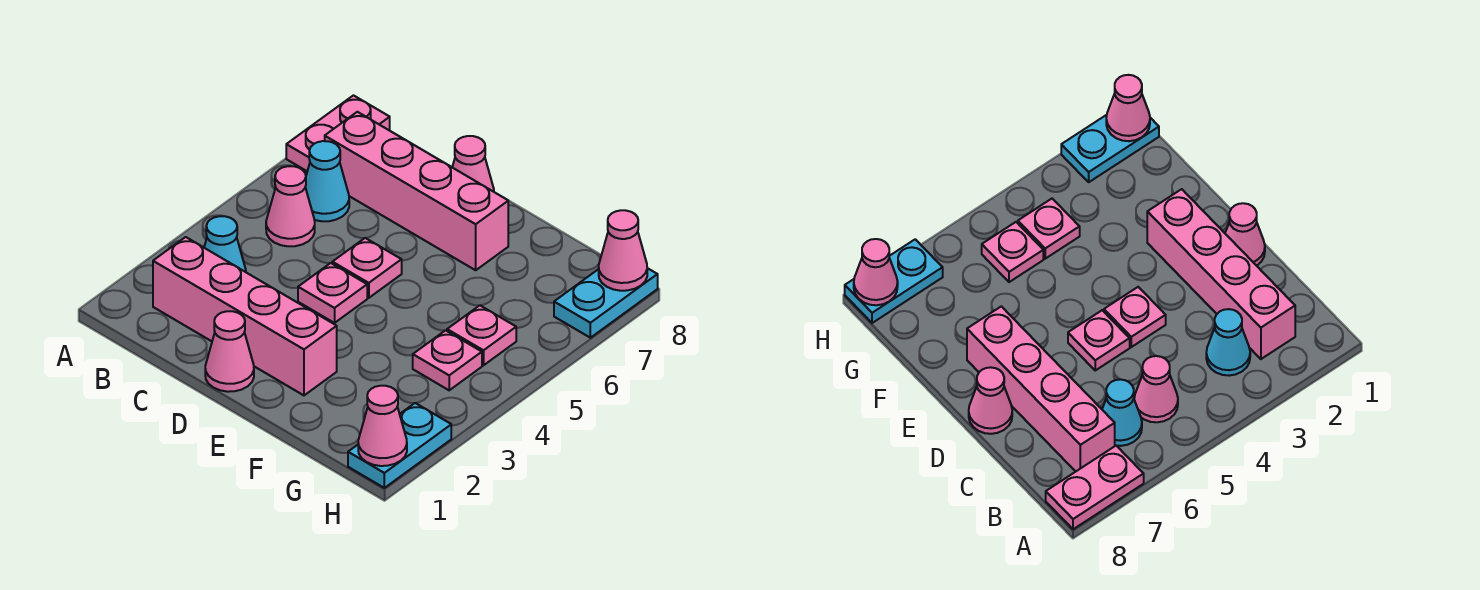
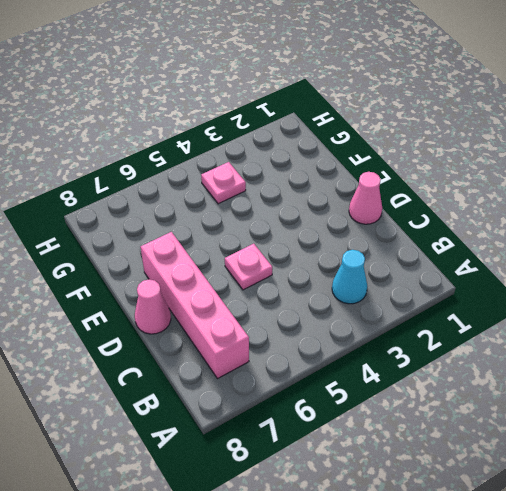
none -> pink 1x2 plate [286,95,390,171]
none -> pink 1x4 brick [153,237,337,395]
none -> pink 1x1 cone [266,166,315,246]

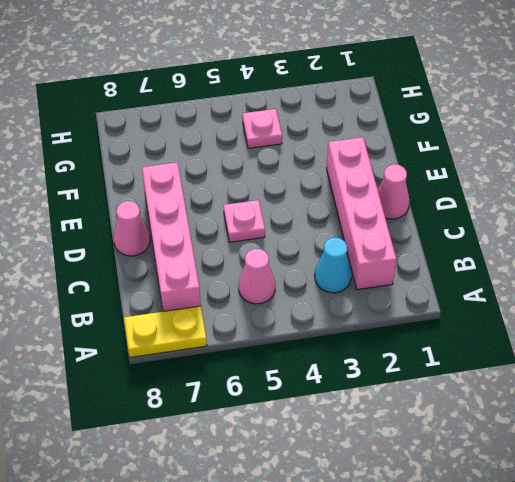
yellow 1x2 plate [124,306,207,357] -> pink 1x2 plate [286,95,390,171]
none -> cyan 1x1 cone [305,141,349,221]
none -> pink 1x1 plate [298,263,367,323]
none -> pink 1x1 plate [447,305,516,365]

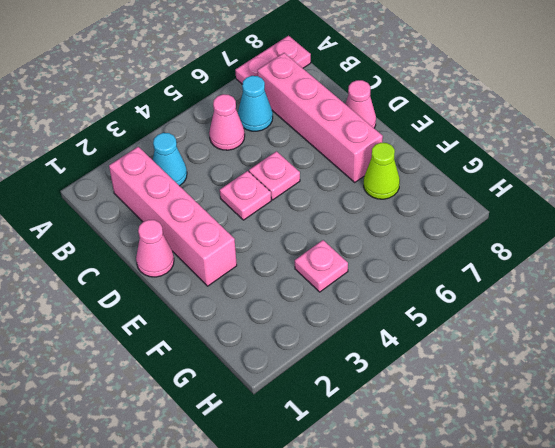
lime 1x1 cone [364,143,400,199] -> none
none -> pink 1x1 plate [447,305,516,365]
none -> cyan 1x2 plate [348,403,451,488]
none -> cyan 1x2 plate [554,268,658,338]

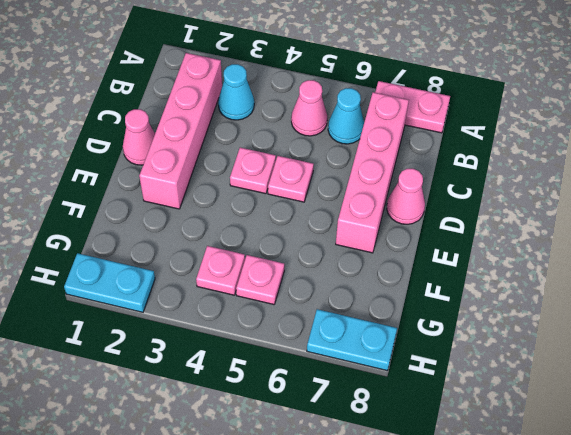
none -> pink 1x1 cone [358,386,407,466]
none -> pink 1x1 cone [599,210,647,291]

